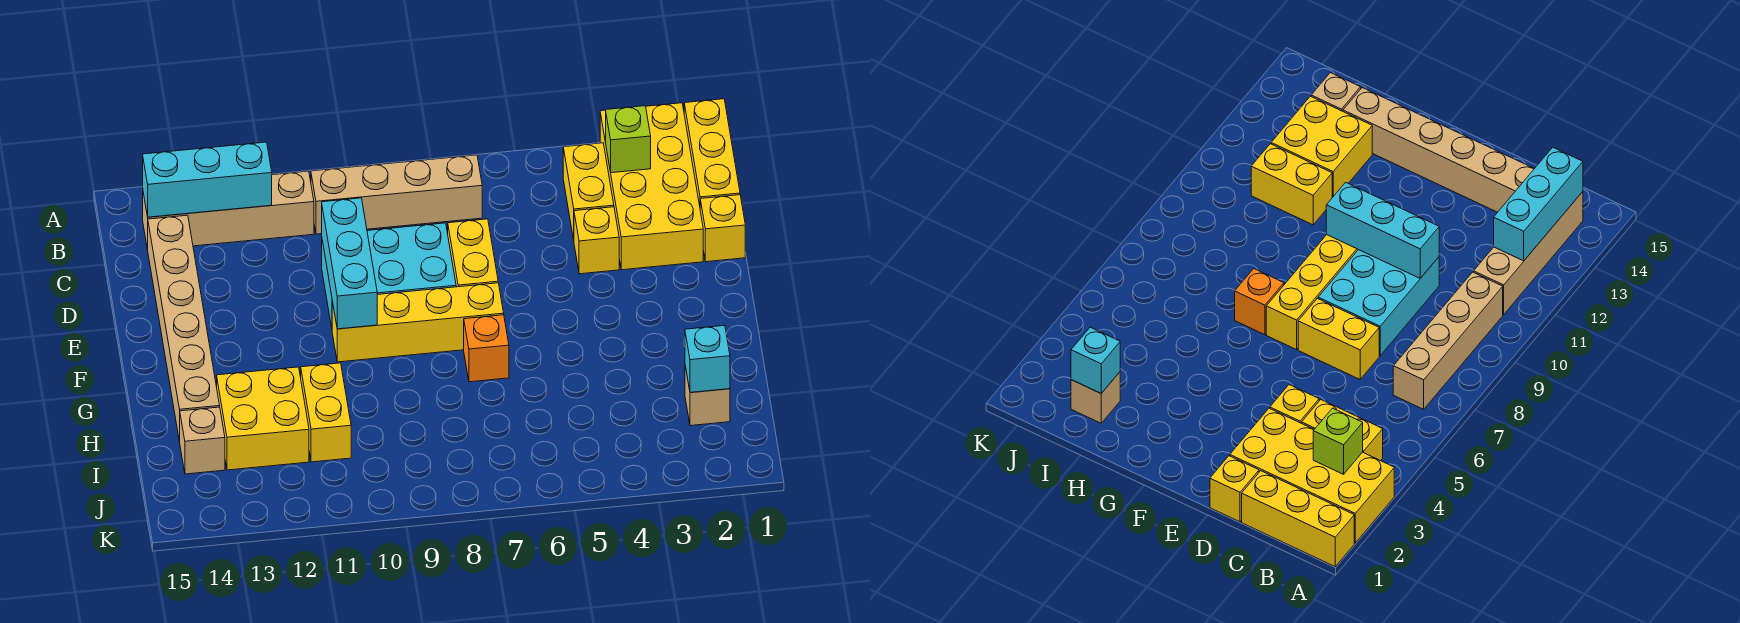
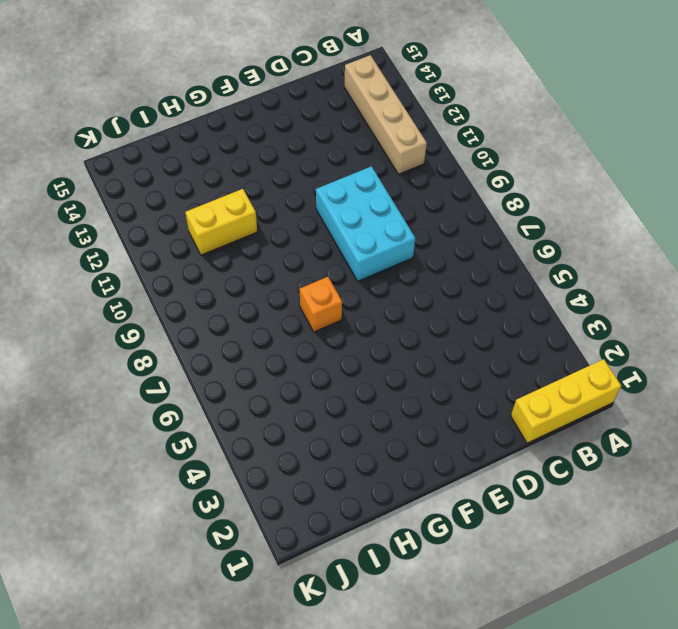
none -> yellow 2x4 brick [600,103,703,270]
none -> yellow 1x2 brick [563,143,614,240]
none -> tan 1x4 brick [311,155,482,234]

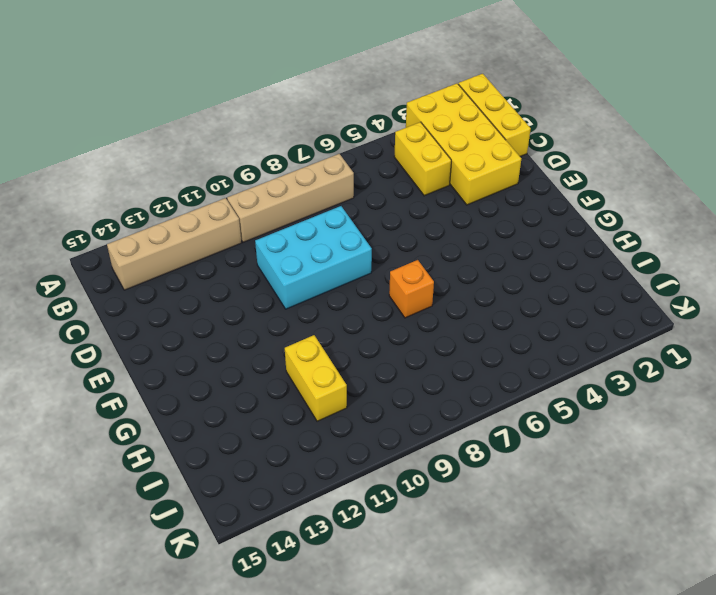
none -> tan 1x6 brick [148,215,220,442]
none -> yellow 1x1 brick [700,195,745,262]
none -> yellow 1x1 brick [574,207,619,274]

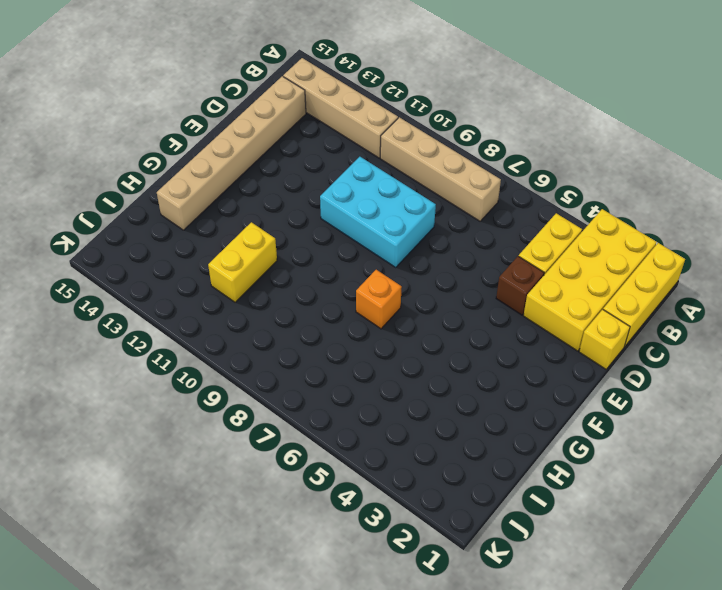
brown 1x1 brick [496,256,544,315] -> yellow 1x1 brick [574,207,619,274]
none -> yellow 1x2 brick [448,219,498,287]
none -> yellow 1x4 brick [332,283,504,362]
none -> yellow 2x2 brick [217,367,309,470]

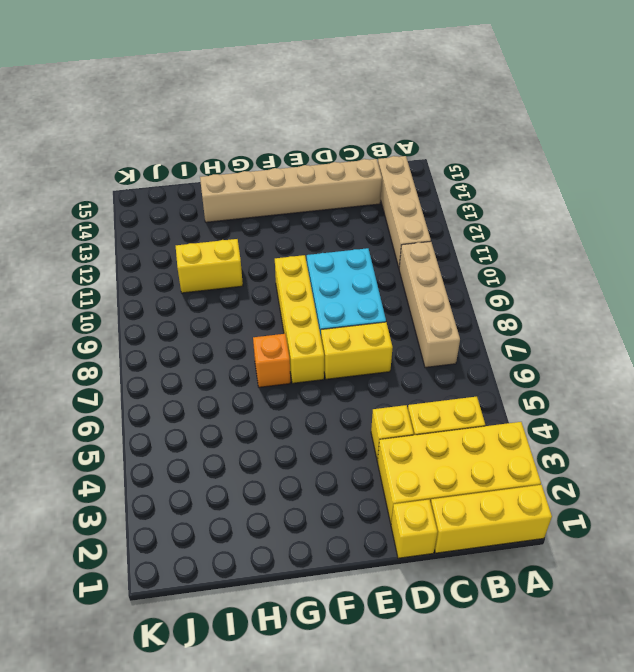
none -> yellow 2x2 brick [217,367,309,470]
none -> tan 1x1 brick [685,366,730,426]
none -> tan 1x1 brick [180,407,225,474]

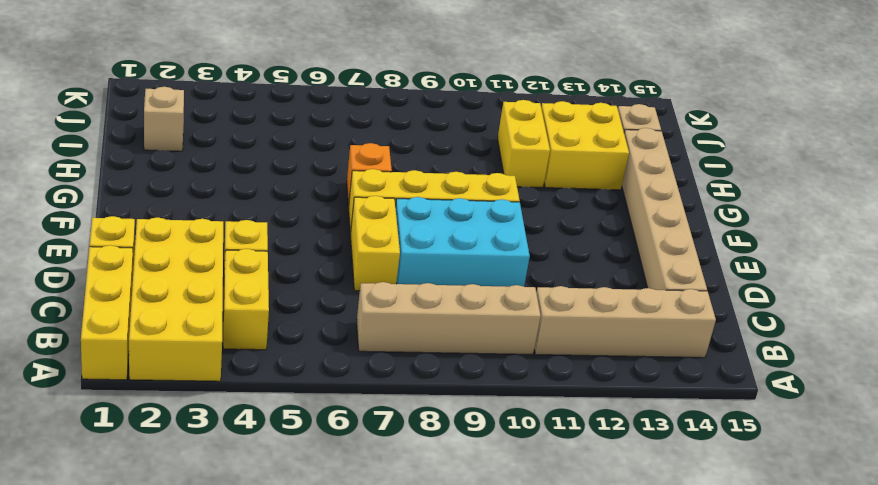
none -> lime 1x1 brick [606,106,651,173]
none -> cyan 1x3 brick [143,142,272,217]
none -> cyan 1x3 brick [322,198,377,329]

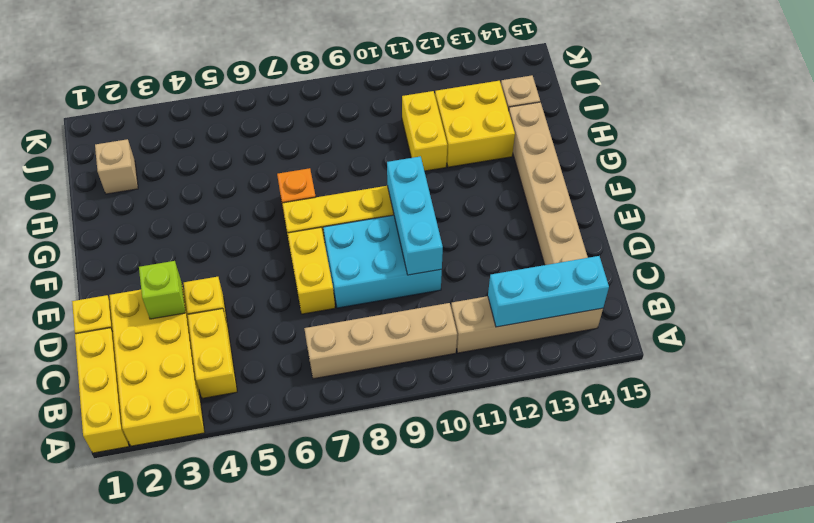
lime 1x1 brick [139,261,185,319] -> lime 1x1 brick moved to [606,106,651,173]
none -> cyan 1x1 brick [685,325,730,392]

